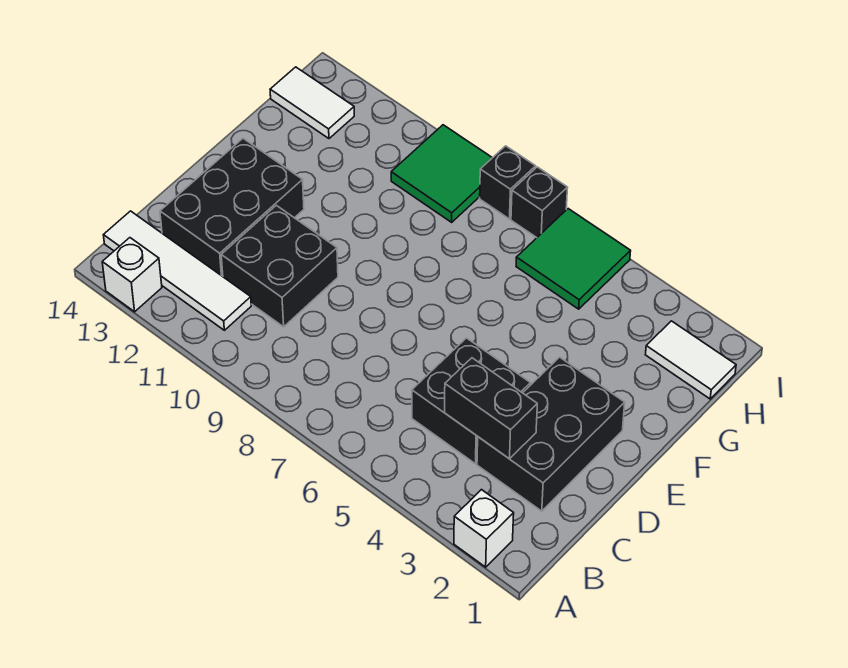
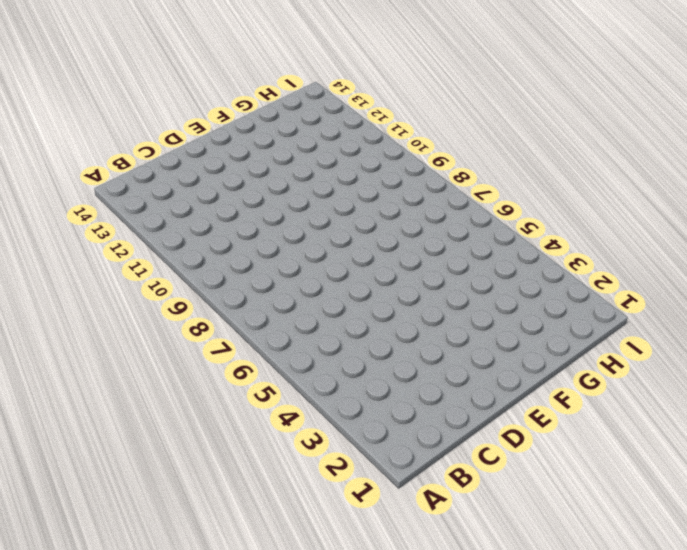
none -> white 1x1 brick [454,490,514,567]
none -> white 1x1 brick [102,238,162,312]
none -> white 1x4 tile [103,211,251,330]

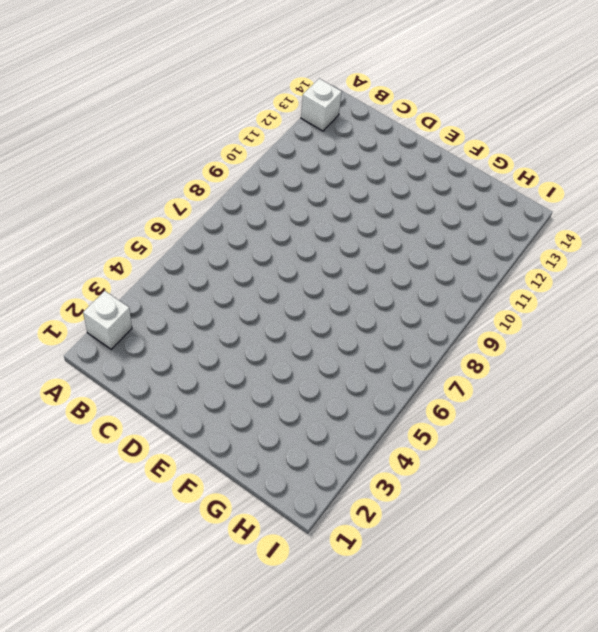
none -> white 1x4 tile [103,211,251,330]
none -> black 2x3 brick [477,357,625,511]
none -> black 2x2 brick [412,338,530,464]

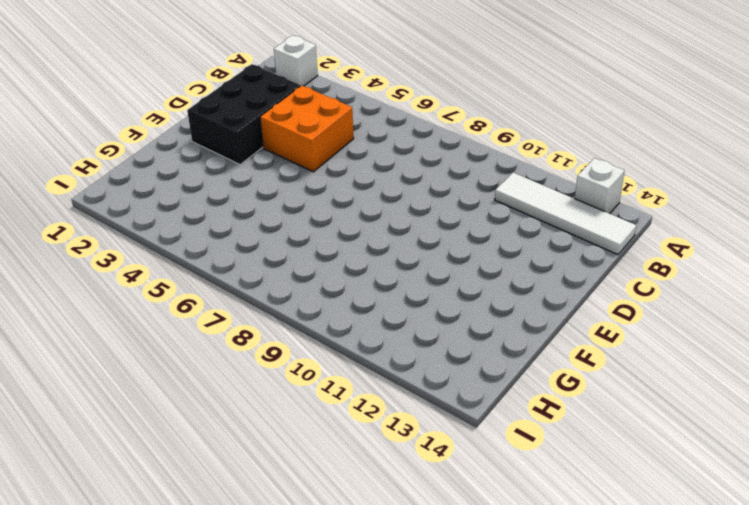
orange 2x2 brick [260,85,354,172] -> black 2x2 brick [412,338,530,464]
none -> black 2x2 brick [221,205,338,327]
none -> black 2x3 brick [160,139,304,276]
none -> white 1x2 tile [646,321,736,399]

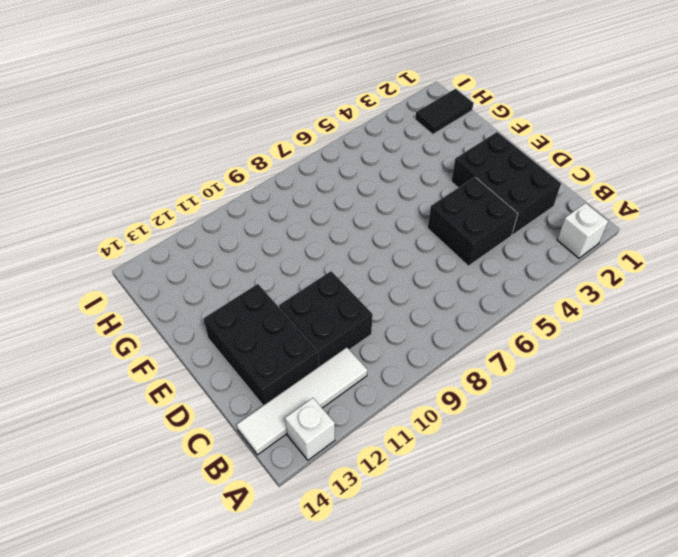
black 1x2 tile [415,89,473,134] -> white 1x2 tile [646,321,736,399]
none -> green 2x2 tile [516,209,631,309]
none -> green 2x2 tile [391,125,492,222]
none -> white 1x2 tile [270,67,354,139]

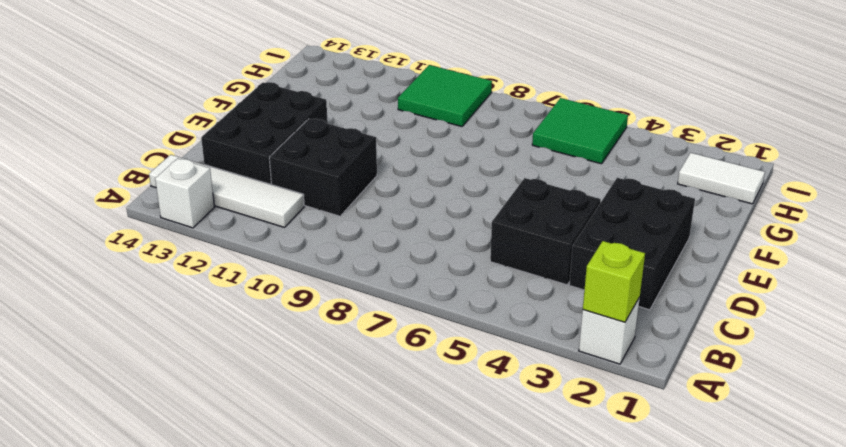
lime 1x1 brick [583,241,645,322] -> none
none -> white 1x2 tile [270,67,354,139]
none -> black 1x1 brick [511,167,568,238]
none -> black 1x1 brick [480,146,536,219]

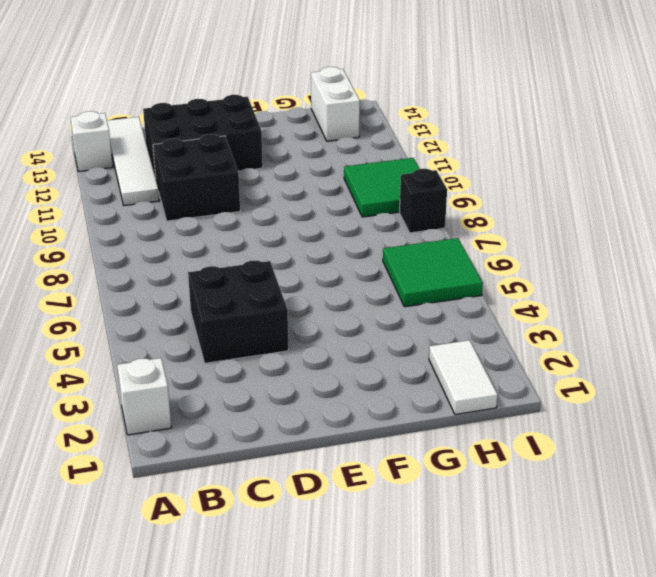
white 1x2 brick [311,67,360,141] -> white 1x2 tile [270,67,354,139]
none -> black 2x3 brick [477,357,625,511]
none -> black 1x1 brick [511,167,568,238]
none -> black 1x2 brick [445,358,537,459]

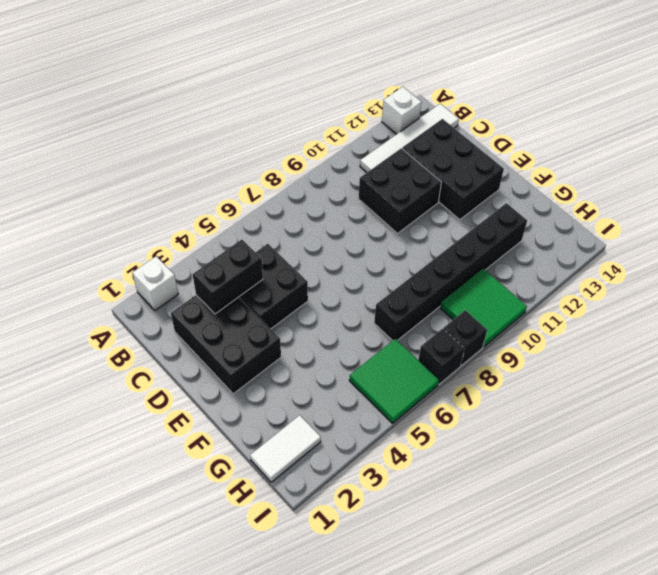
black 1x6 brick [374,203,527,341] -> none
none -> white 1x2 tile [270,67,354,139]

